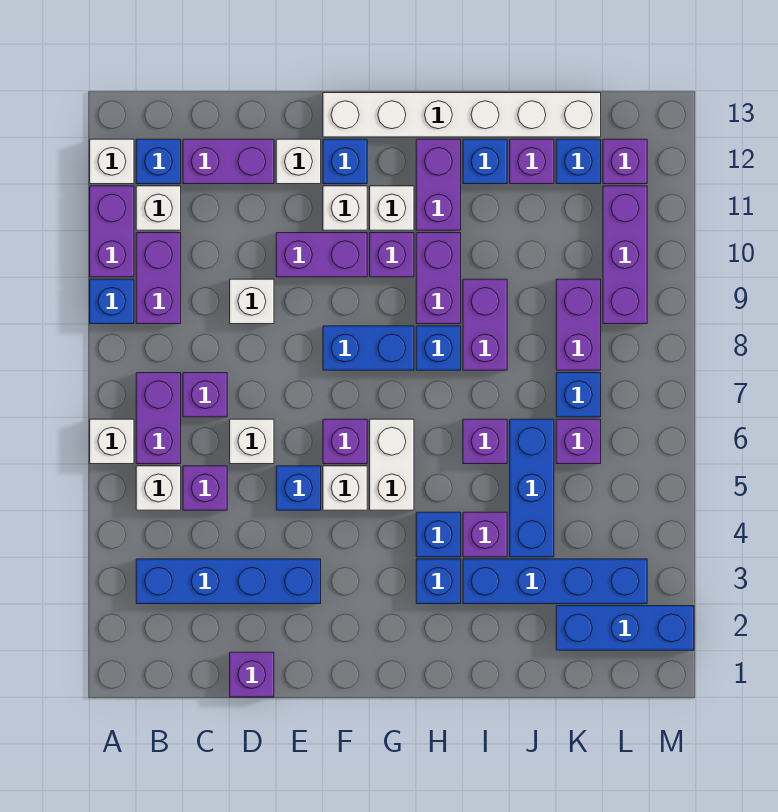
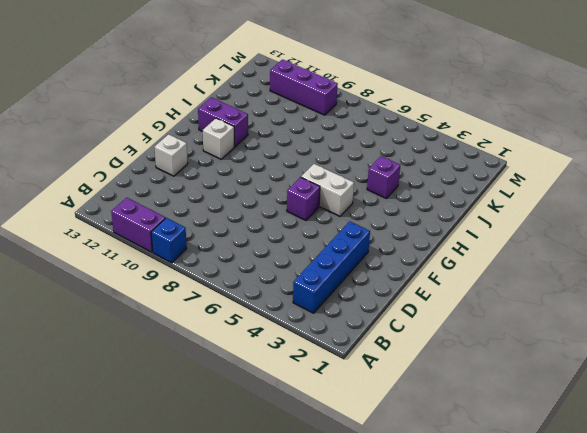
none -> white 1x1 brick [90,419,134,464]
none -> white 1x1 brick [90,139,134,184]
none -> white 1x1 brick [136,466,181,510]
none -> purple 1x2 brick [136,373,181,464]

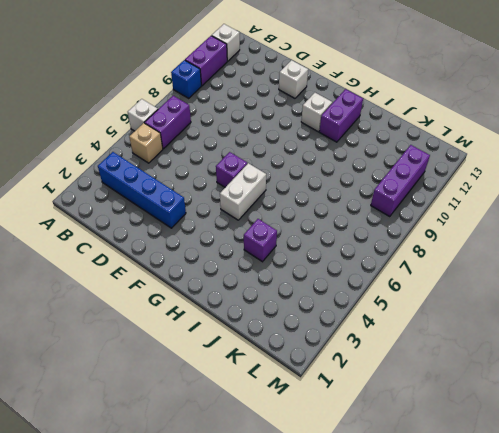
tan 1x1 brick [129,123,163,163] -> white 1x1 brick [136,466,181,510]
none -> purple 1x2 brick [136,233,181,324]
none -> white 1x1 brick [136,186,181,230]
none -> blue 1x1 brick [136,139,181,184]
none -> purple 1x1 brick [183,466,227,510]

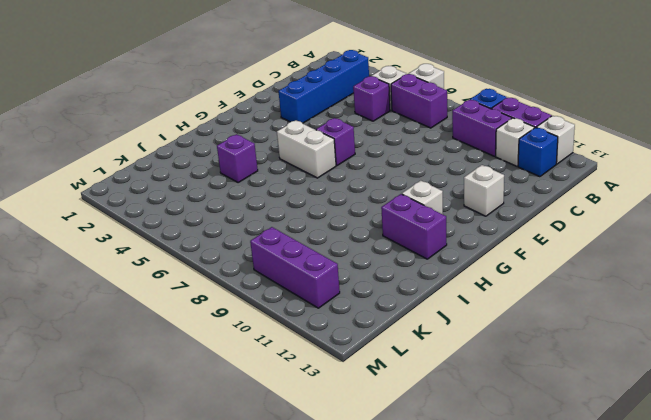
none -> purple 1x1 brick [183,373,227,417]
none -> purple 1x2 brick [183,139,274,184]
none -> purple 1x1 brick [230,652,274,697]
none -> white 1x1 brick [230,419,274,464]

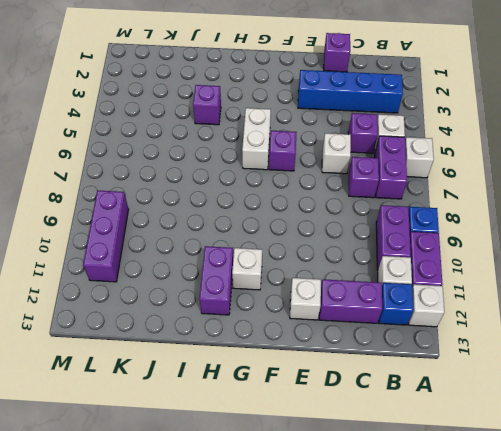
none -> white 1x1 brick [230,279,274,324]
none -> blue 1x1 brick [276,466,321,510]
none -> purple 1x2 brick [276,233,367,277]
none -> white 1x1 brick [323,466,367,510]

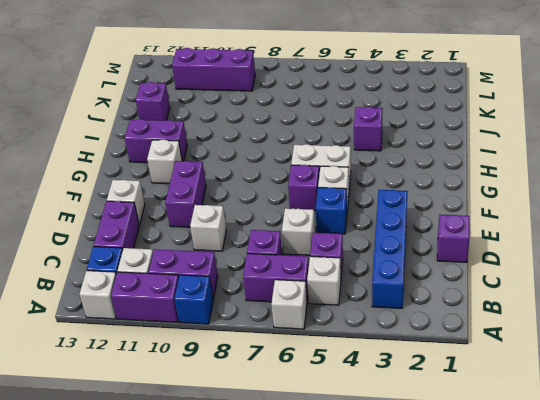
none -> blue 1x2 brick [323,326,414,370]
none -> white 1x1 brick [323,186,367,230]
none -> blue 1x1 brick [323,139,367,184]
none -> white 1x6 brick [323,93,601,137]

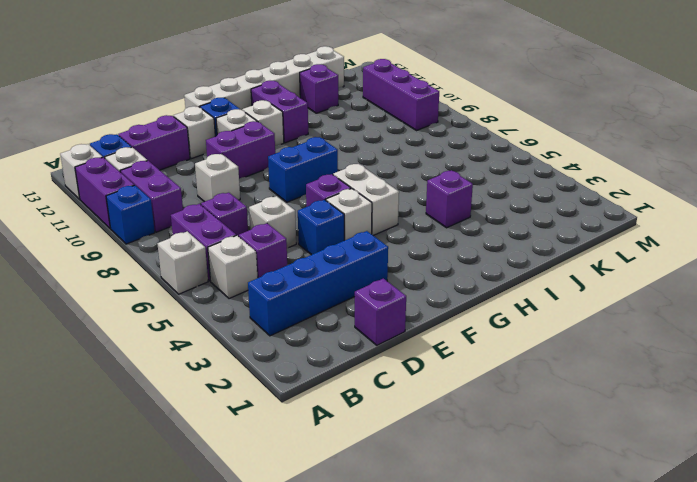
none -> purple 1x1 brick [370,233,414,277]
none -> blue 1x1 brick [416,559,461,604]
none -> blue 1x1 brick [416,512,461,557]
none -> blue 1x1 brick [416,326,461,370]

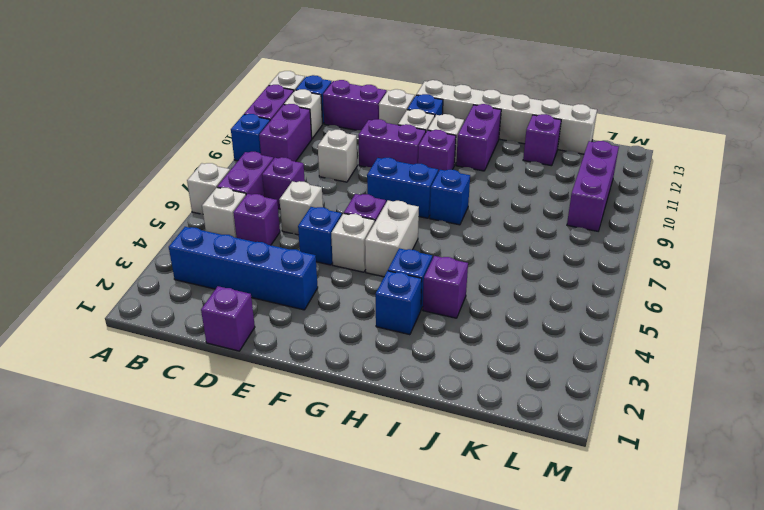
none -> purple 1x2 brick [416,233,461,324]
none -> blue 1x4 brick [463,559,647,604]
none -> purple 1x1 brick [463,419,507,464]
none -> purple 1x2 brick [463,279,507,370]

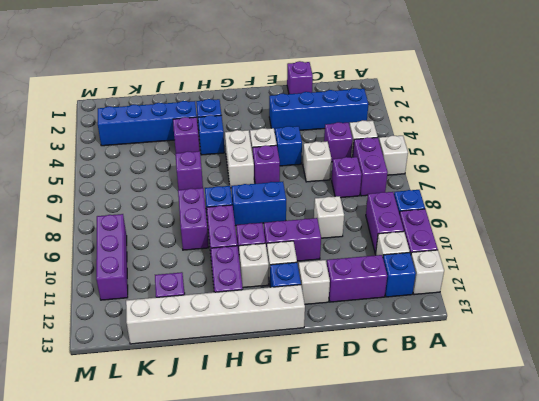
none -> blue 1x1 brick [463,139,507,184]
none -> blue 1x3 brick [510,419,554,557]
none -> blue 1x3 brick [556,606,694,650]
none -> purple 1x1 brick [556,419,601,464]

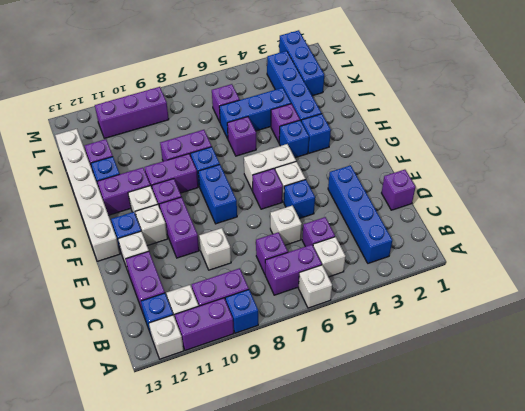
none -> blue 1x1 brick [556,373,601,417]
none -> purple 1x2 brick [556,279,601,370]
none -> blue 1x1 brick [556,139,601,184]
none -> purple 1x1 brick [603,139,647,184]

